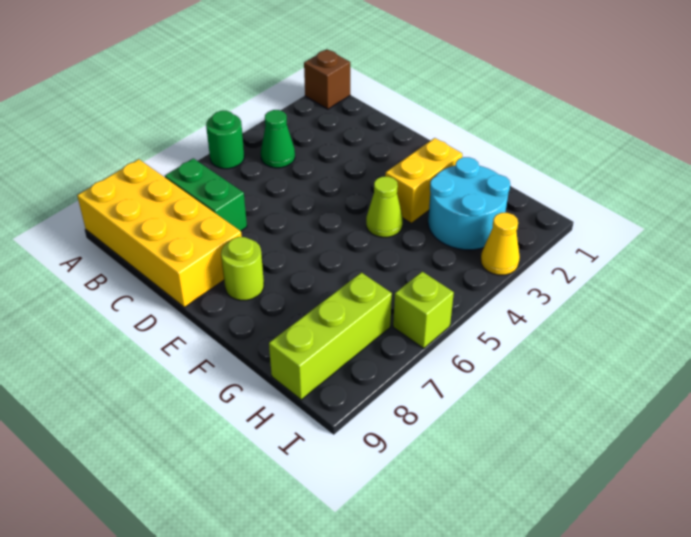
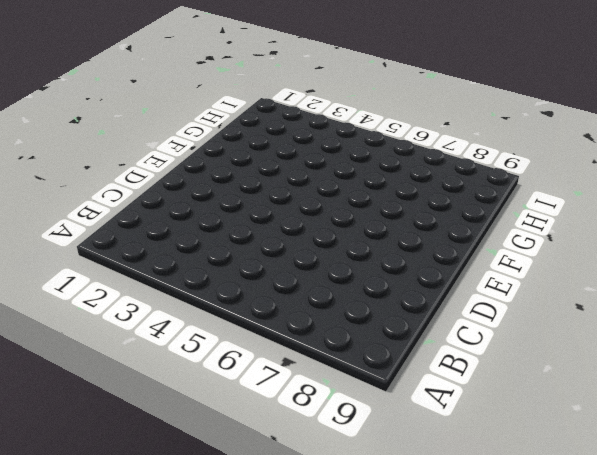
none -> brown 1x1 brick [304,49,350,109]
none -> green 1x1 round brick [206,111,244,169]
none -> yellow 2x4 brick [77,159,242,307]

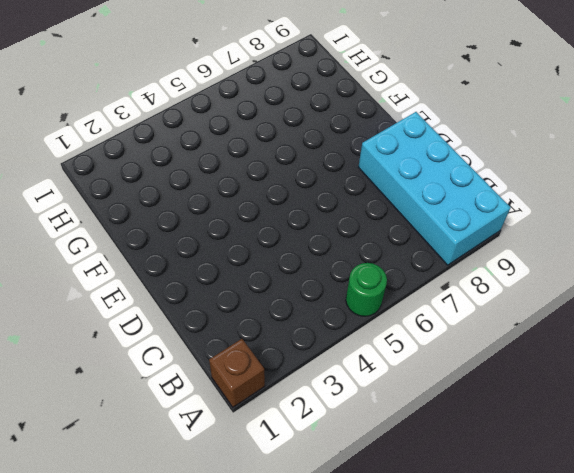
cyan 2x4 brick [358,112,511,265] -> yellow 2x4 brick [77,159,242,307]
none -> green 1x1 cone [261,110,295,168]
none -> green 1x2 brick [165,158,247,231]
none -> lime 1x1 round brick [221,237,264,300]

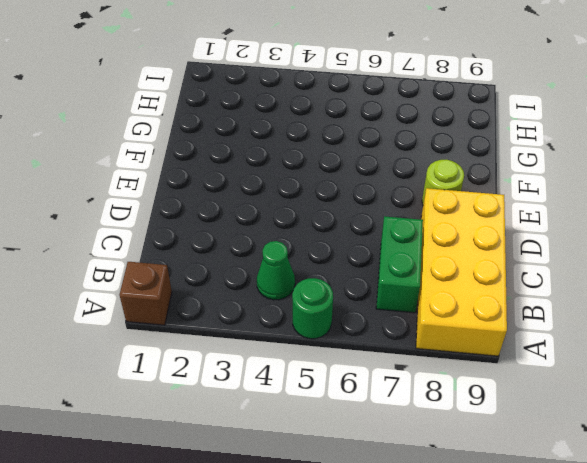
none -> yellow 1x2 brick [385,138,462,223]
none -> lime 1x1 cone [366,177,403,237]
none -> cyan 2x2 round brick [428,157,510,250]

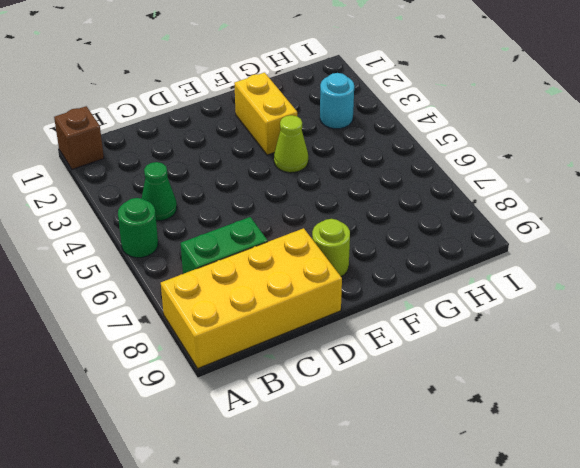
cyan 1x1 round brick [320,73,354,129] -> cyan 2x2 round brick [428,157,510,250]
none -> lime 1x3 brick [269,273,392,400]
none -> yellow 1x1 cone [481,213,520,275]
none -> lime 1x1 brick [393,272,454,348]

